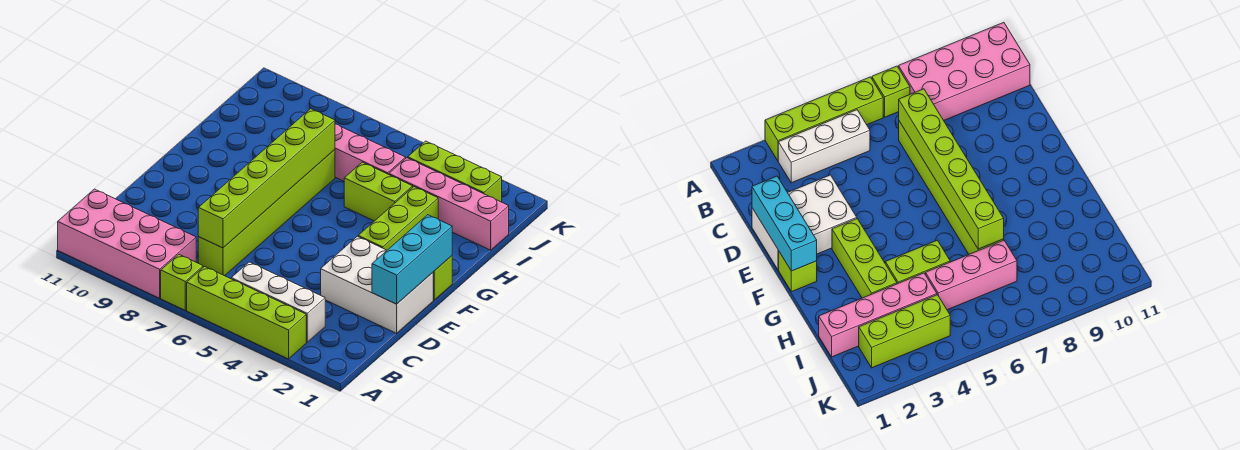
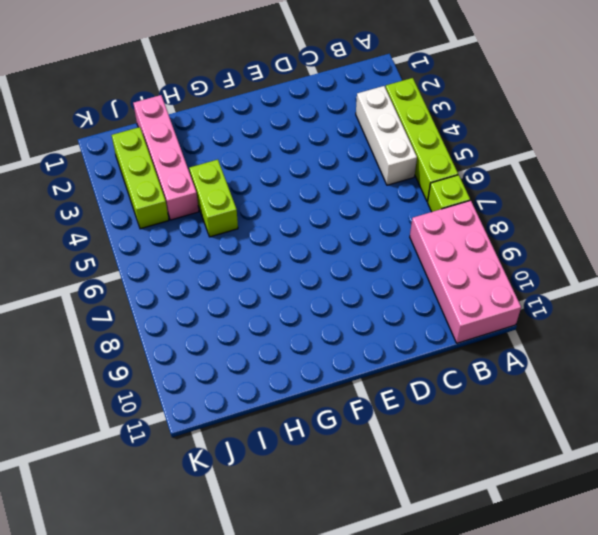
none -> lime 1x6 brick [198,150,335,276]
none -> white 2x3 brick [321,236,433,333]
none -> lime 1x1 brick [433,256,452,300]

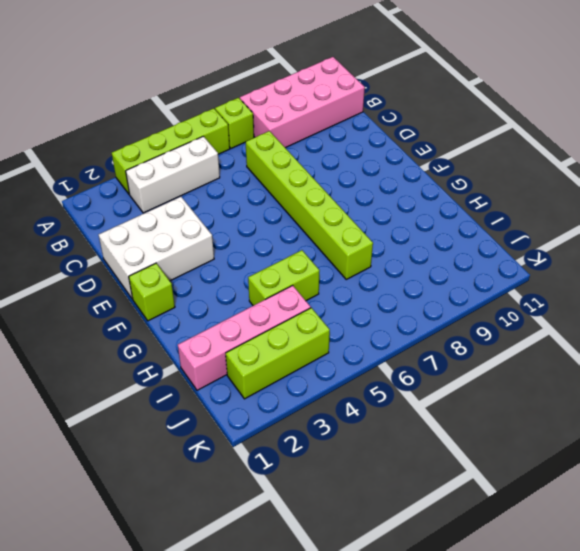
none -> lime 1x3 brick [358,187,438,250]
none -> pink 1x3 brick [335,124,406,181]
none -> lime 1x6 brick [198,109,335,248]

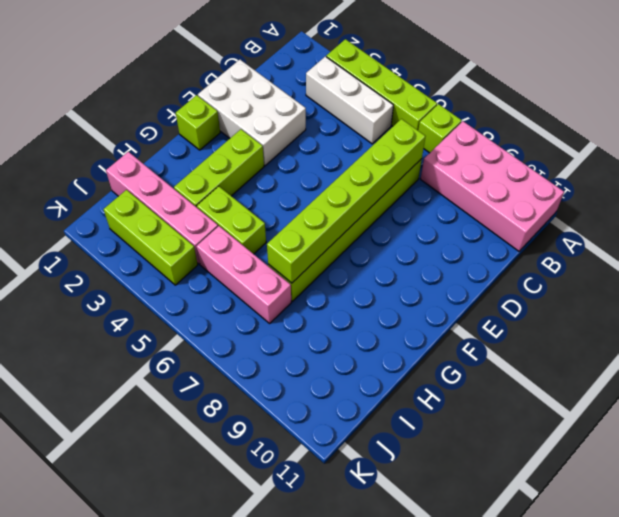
none -> cyan 1x3 brick [372,215,452,304]

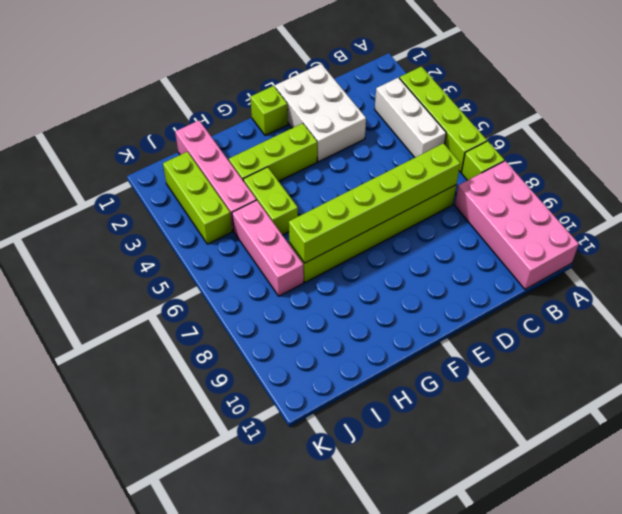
none -> cyan 1x3 brick [372,215,452,304]

